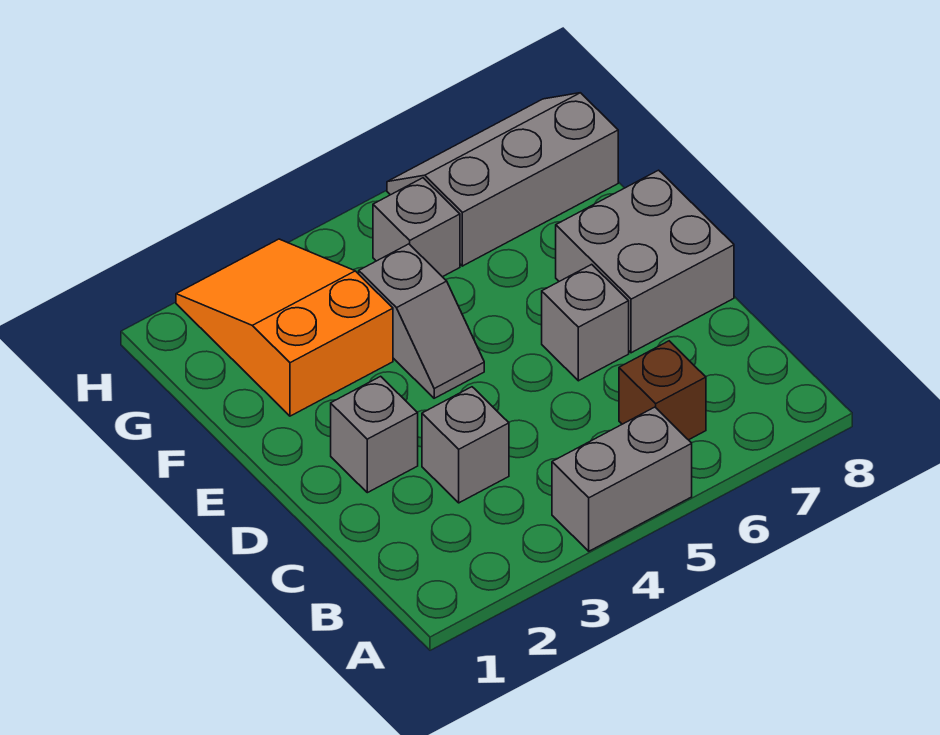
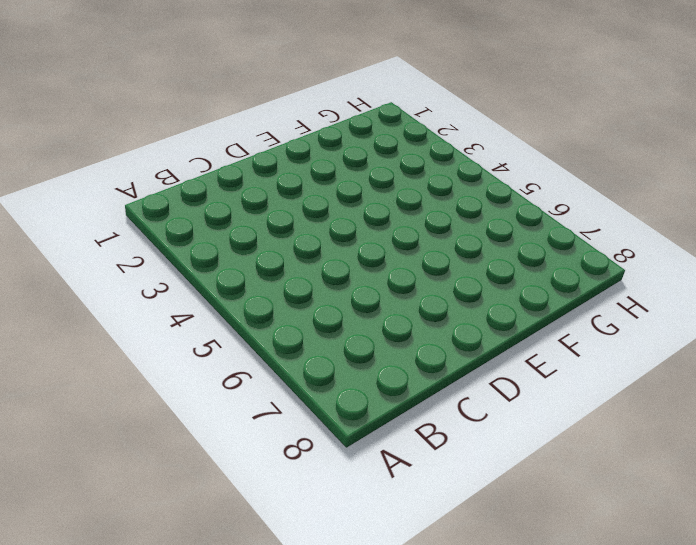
none -> grey 1x2 brick [552,407,692,551]
none -> brown 1x1 brick [619,341,706,440]

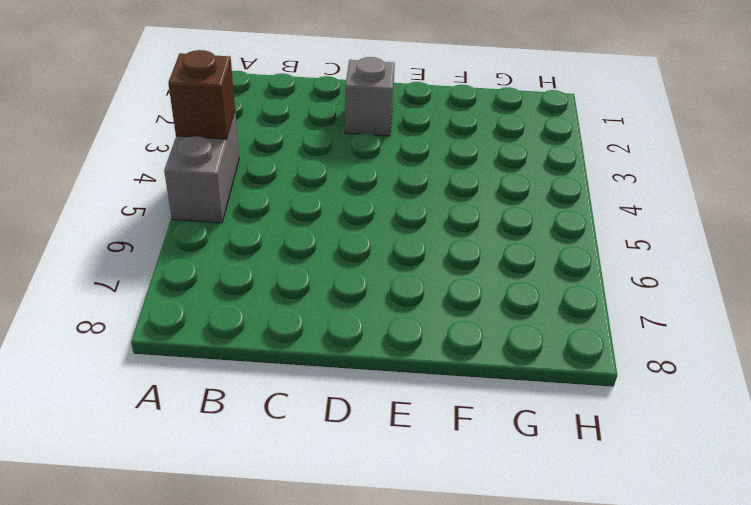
brown 1x1 brick [168,50,235,139] -> brown 1x1 brick moved to [619,341,706,440]
none -> grey 1x1 brick [422,387,509,503]
none -> grey 1x1 brick [542,264,629,381]

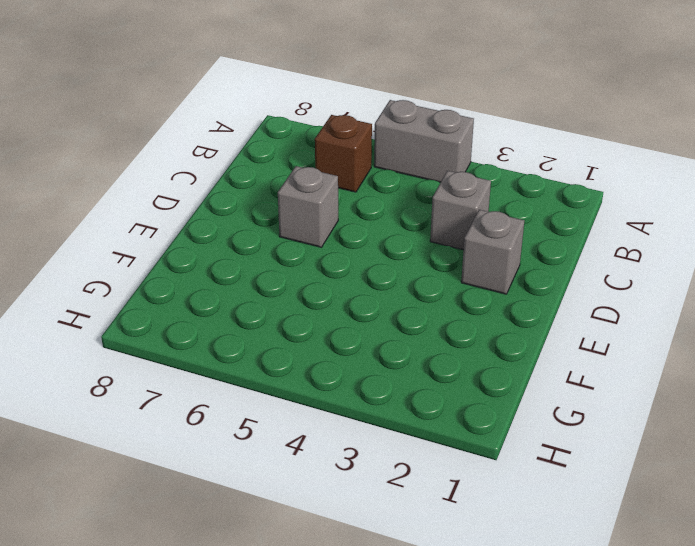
none -> grey 2x2 brick [556,170,734,353]
none -> grey 1x2 slope [359,244,484,398]

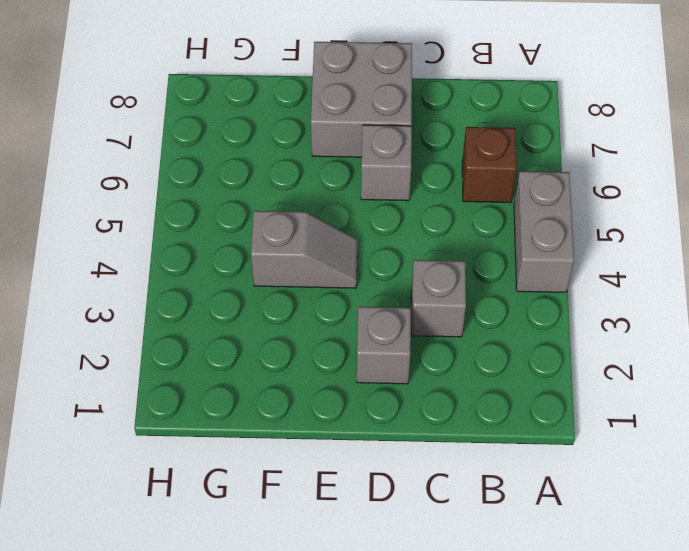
none -> orange 2x3 slope [176,239,393,416]
none -> grey 1x1 brick [373,178,460,277]

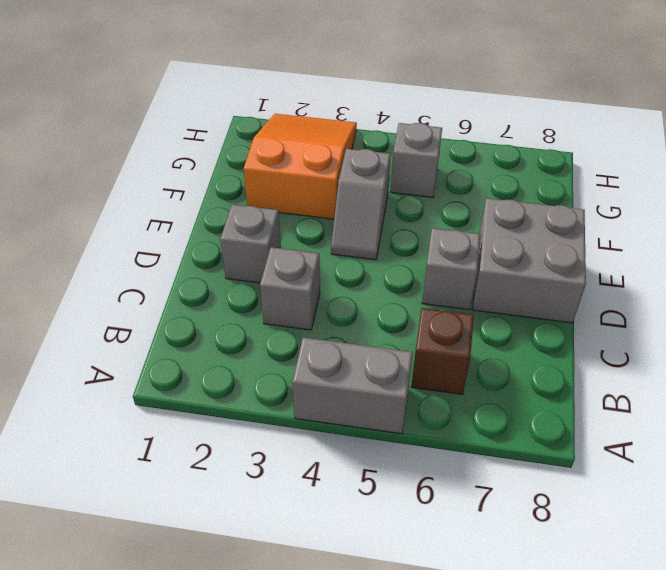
none -> grey 2x3 slope [387,93,618,266]

